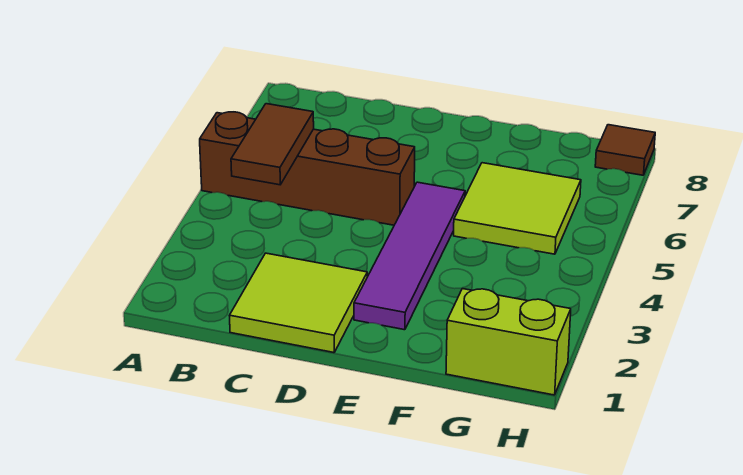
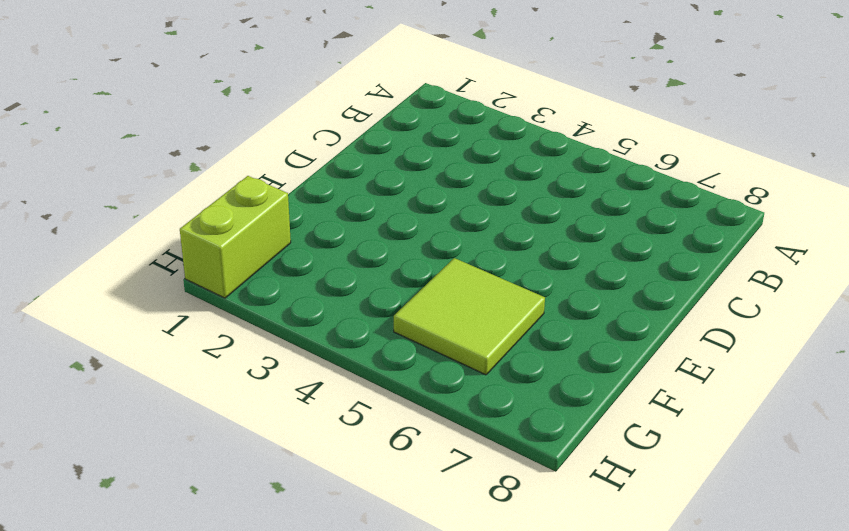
none -> brown 1x4 brick [200,112,415,225]
none -> lime 2x2 tile [229,253,367,353]

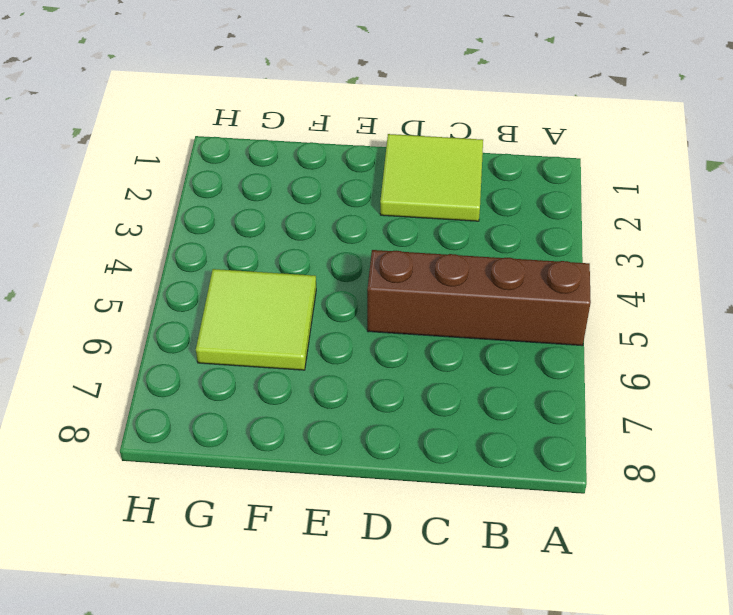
none -> purple 1x4 tile [354,182,465,330]
none -> lime 1x2 brick [446,289,571,395]

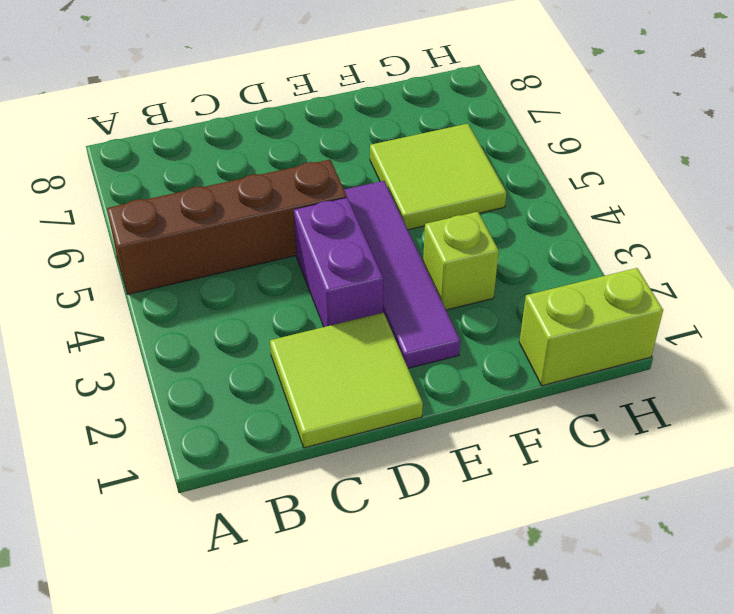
purple 1x2 brick [294,198,383,327] -> none
lime 1x1 brick [423,212,499,310] -> none
none -> brown 1x1 tile [595,125,655,175]
none -> brown 1x2 tile [231,104,314,185]

